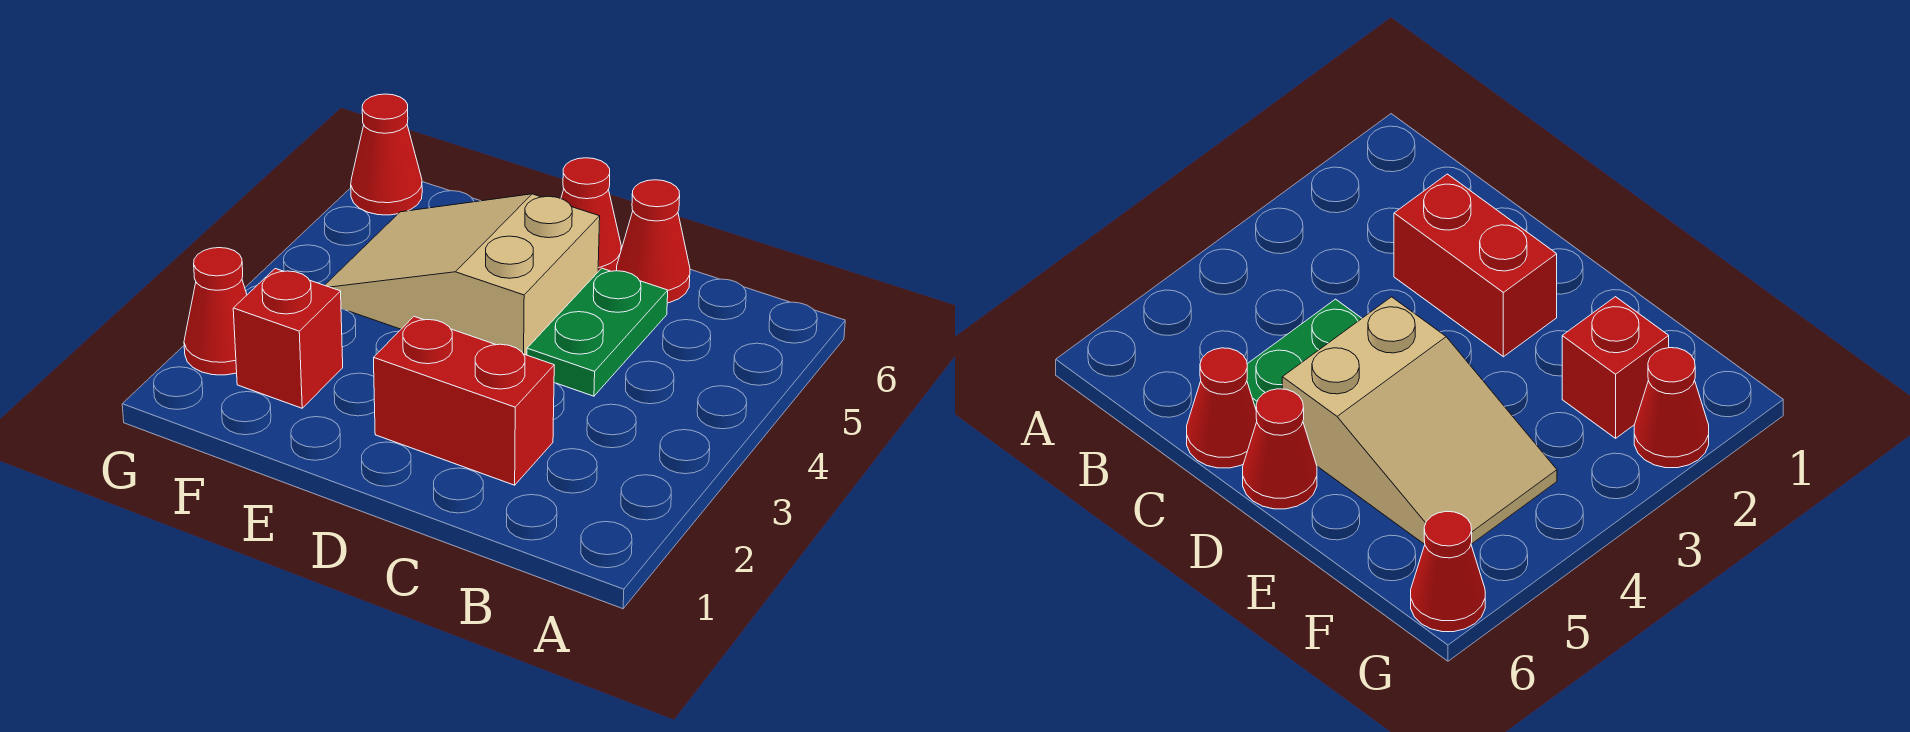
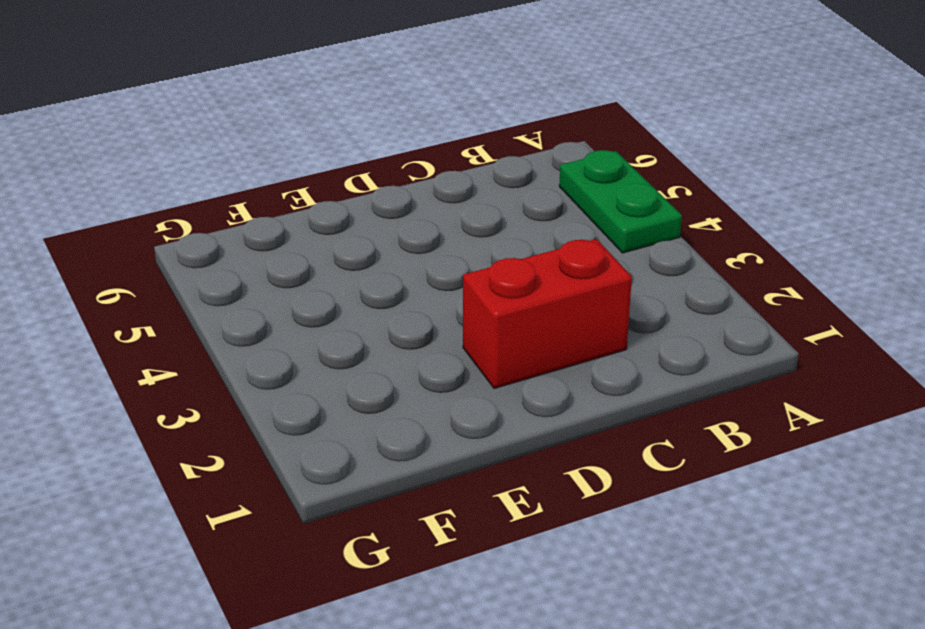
green 1x2 plate [559,150,682,253] -> green 1x2 plate moved to [527,268,668,396]
none -> red 1x1 cone [617,180,690,303]
none -> tan 2x3 slope [325,194,600,355]

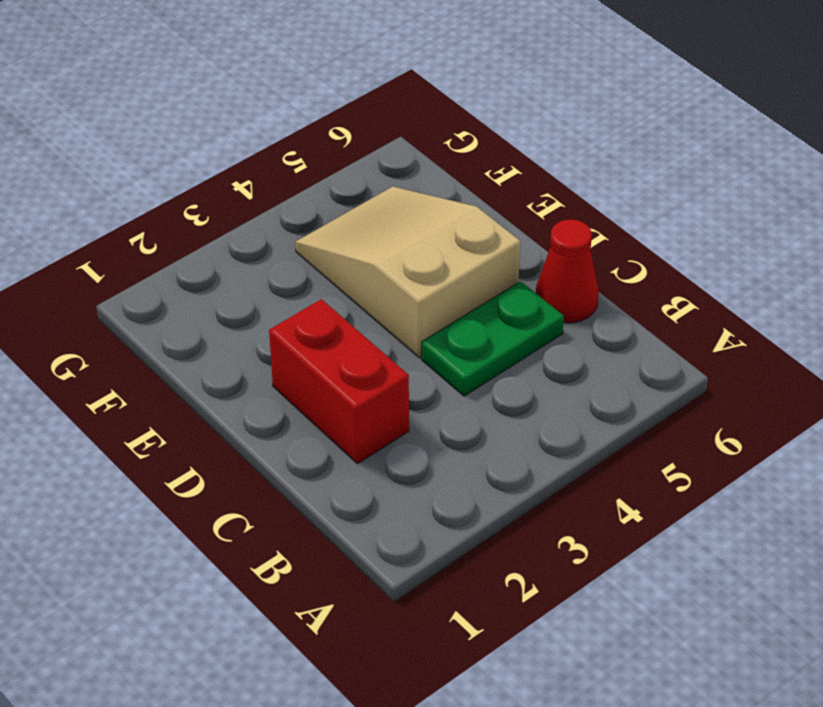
none -> red 1x1 cone [561,158,621,272]
none -> red 1x1 brick [233,269,343,408]

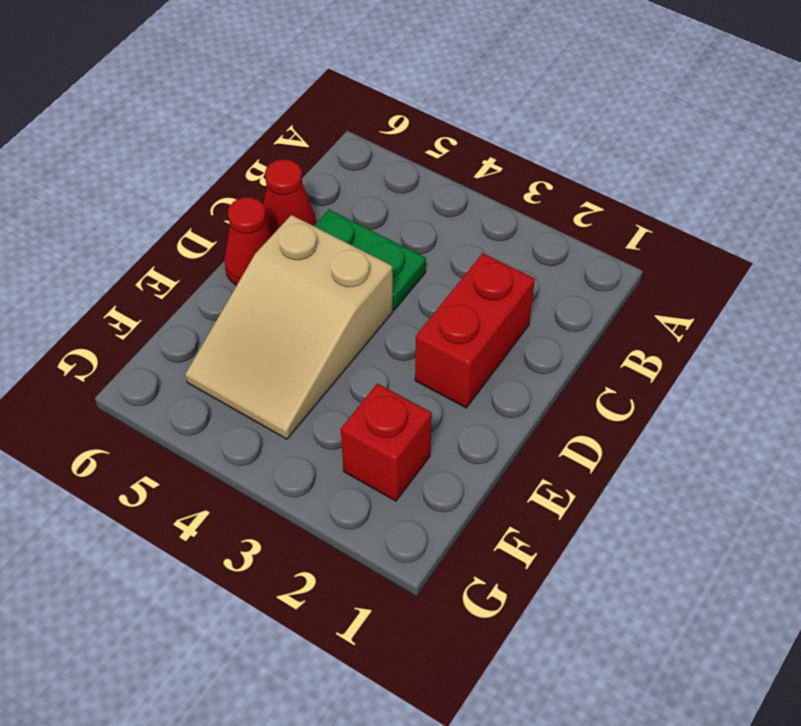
none -> red 1x1 cone [184,248,247,375]
none -> red 1x1 cone [351,94,422,215]

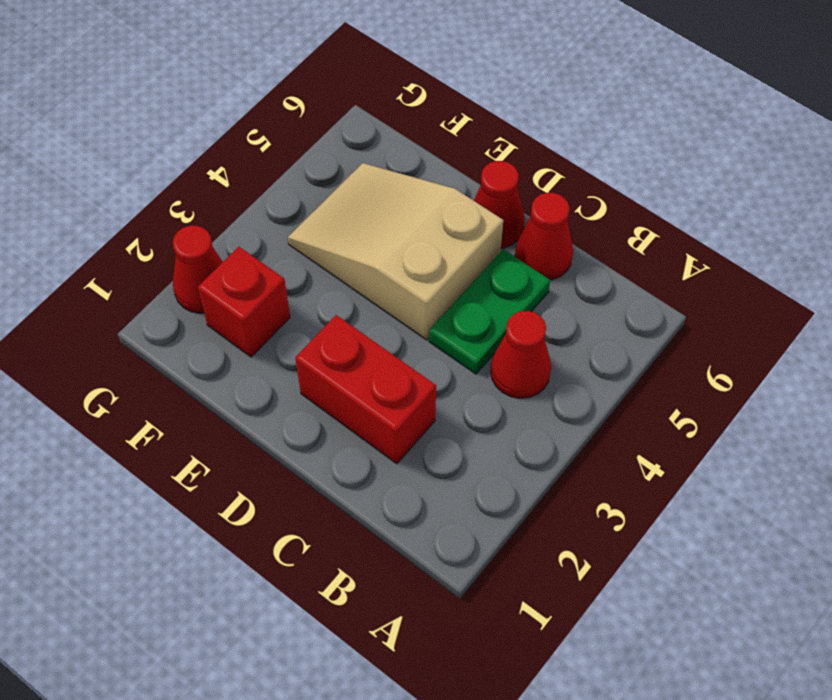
red 1x1 cone [491,311,551,398] -> red 1x1 cone moved to [351,94,422,215]

